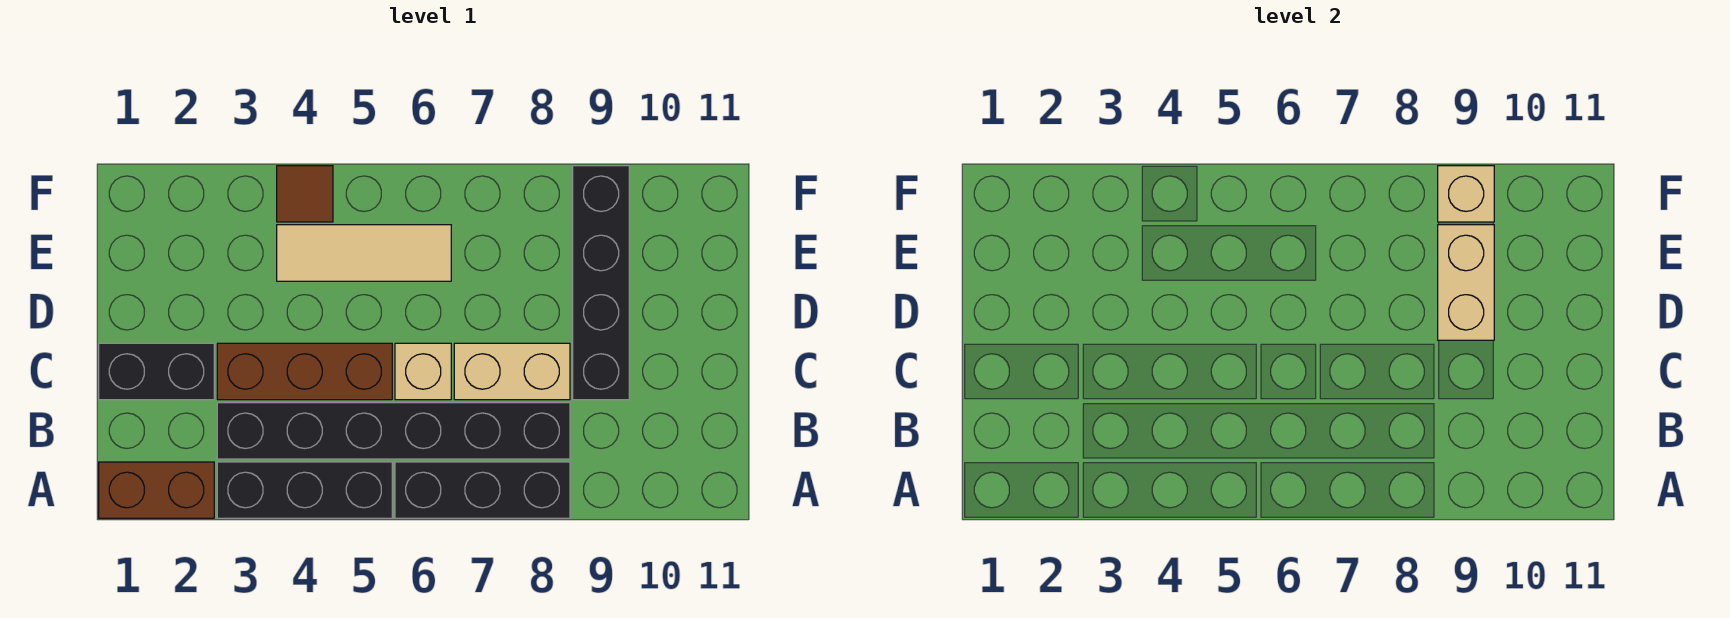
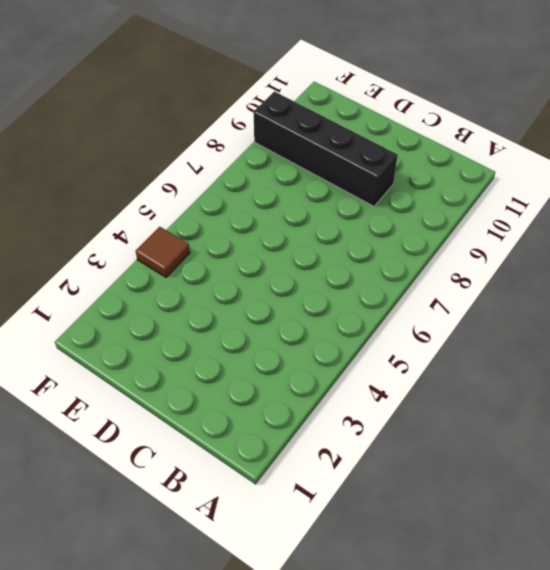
none -> brown 1x2 brick [99,462,214,518]
none -> black 1x3 brick [217,462,392,518]
none -> black 1x3 brick [395,462,570,518]

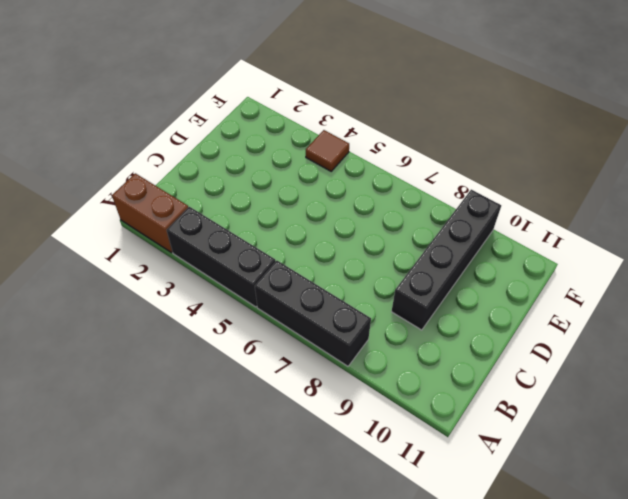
none -> black 1x6 brick [217,403,570,459]
none -> black 1x2 brick [99,343,214,400]
none -> brown 1x3 brick [217,343,392,400]

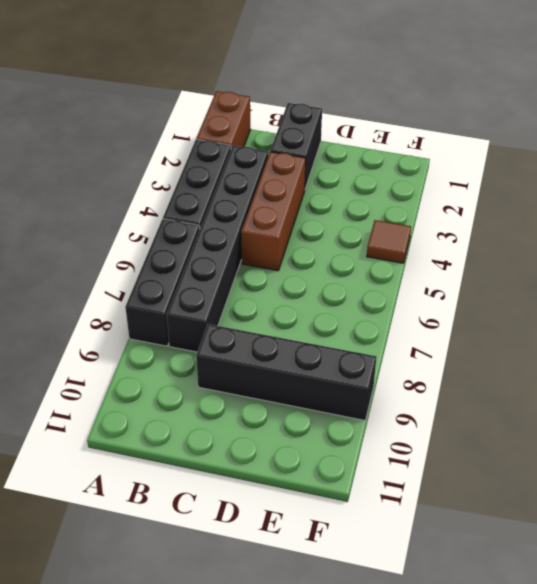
none -> tan 1x1 brick [395,343,451,400]
none -> tan 1x2 brick [454,343,570,400]
none -> tan 1x3 tile [277,225,451,281]

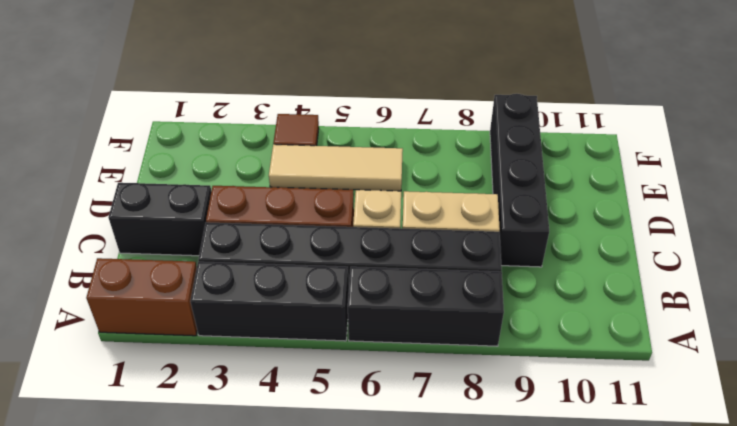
none -> tan 1x2 brick [1438,225,1494,340]
none -> tan 1x1 brick [1438,166,1494,222]

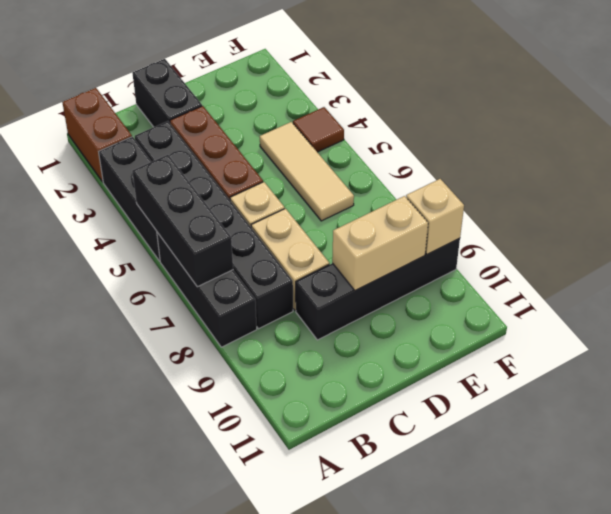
black 1x3 brick [132,155,233,287] -> none

